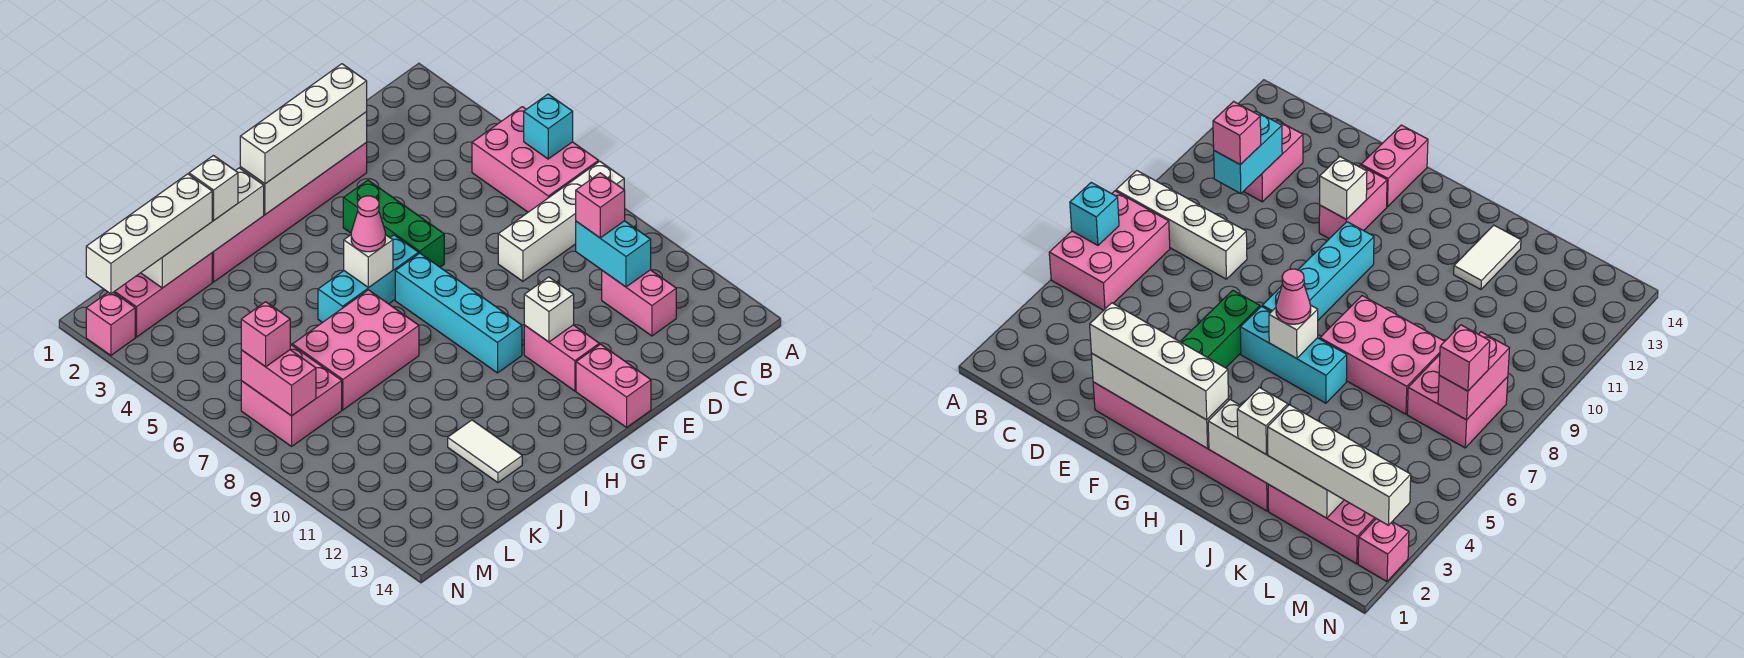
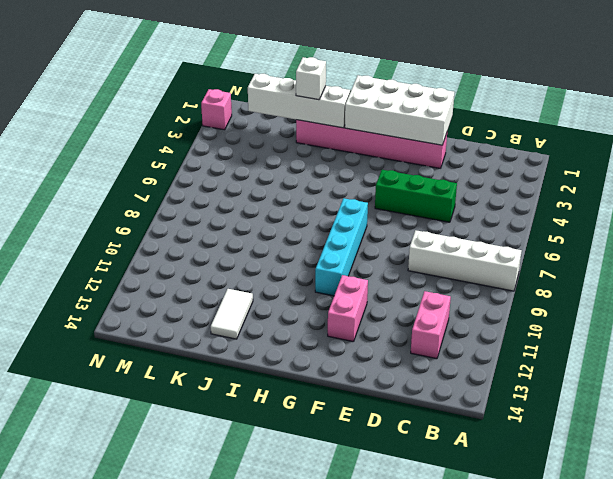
green 1x3 brick [375,170,457,222] -> green 1x3 brick turned to [343,180,444,267]
white 2x4 brick [345,75,454,145] -> white 1x4 brick [240,112,367,215]
none -> pink 2x3 brick [472,107,599,212]
none -> pink 1x2 brick [576,344,651,427]
none -> cyan 1x3 brick [318,235,419,323]

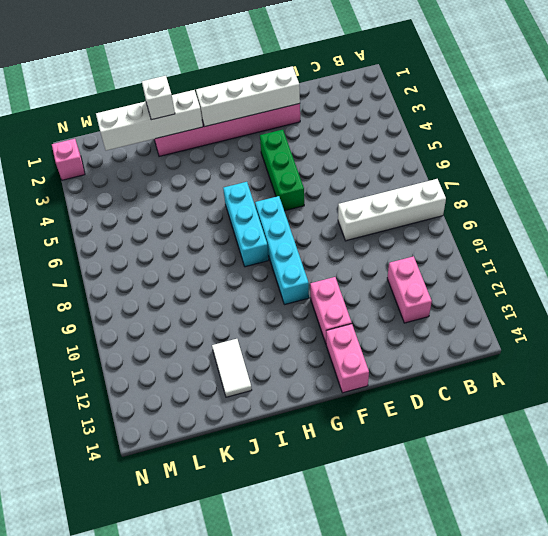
cyan 1x3 brick [223,182,269,267] -> cyan 1x3 brick turned to [318,235,419,323]
none -> pink 2x3 brick [472,107,599,212]
none -> pink 2x3 brick [293,290,419,410]
none -> pink 1x3 brick [114,253,212,337]

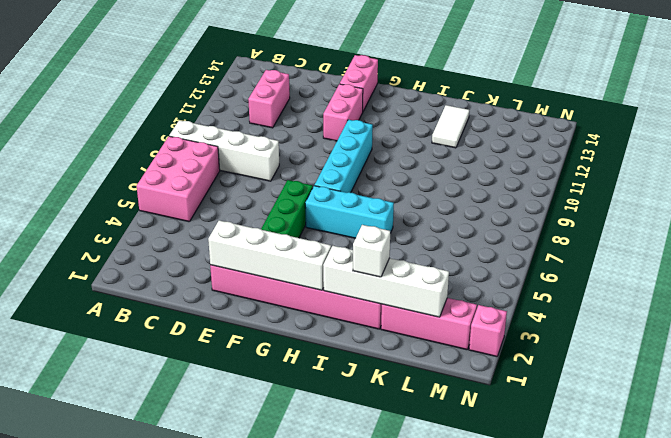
none -> pink 2x3 brick [293,290,419,410]
none -> pink 2x2 brick [241,345,342,446]
none -> cyan 1x1 brick [524,94,573,159]

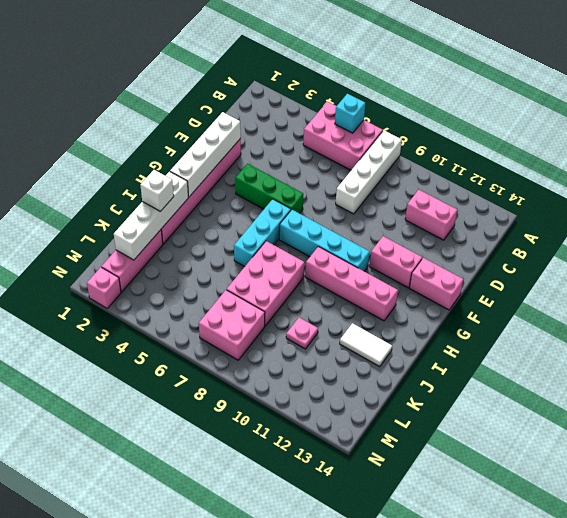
pink 1x4 brick [305,246,398,321] -> none
pink 1x1 plate [286,318,318,349] -> none
none -> cyan 1x2 brick [576,221,651,287]
none -> white 1x1 brick [524,277,574,342]
none -> white 1x1 brick [344,235,393,288]

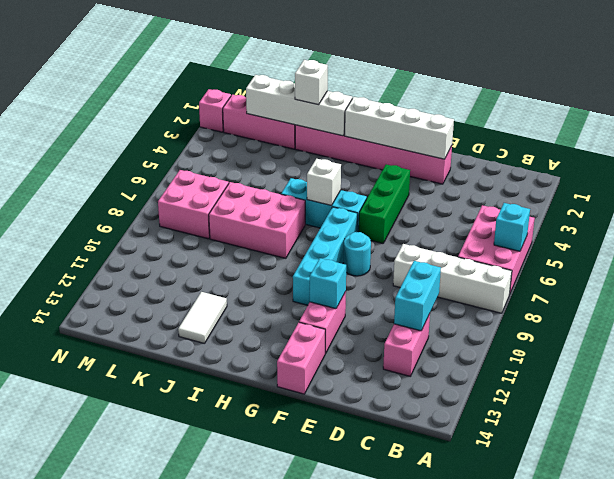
cyan 1x1 round brick [344,232,371,276] -> none
cyan 1x1 brick [310,258,346,309] -> white 1x1 brick [524,277,574,342]
none -> pink 1x2 brick [241,350,316,416]
none -> pink 1x1 brick [576,173,625,238]
none -> white 1x4 brick [240,64,367,184]

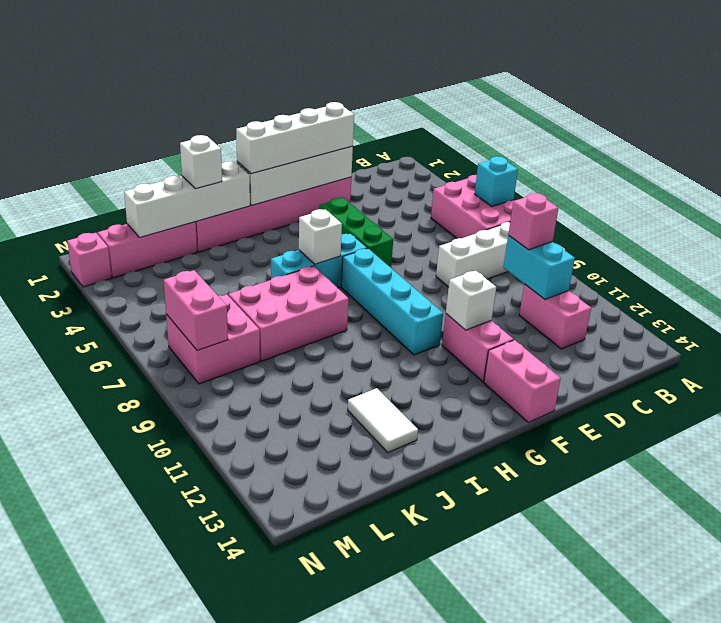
none -> pink 1x1 cone [351,196,385,252]
none -> white 1x4 brick [86,174,212,294]
none -> pink 1x1 brick [241,302,290,367]

